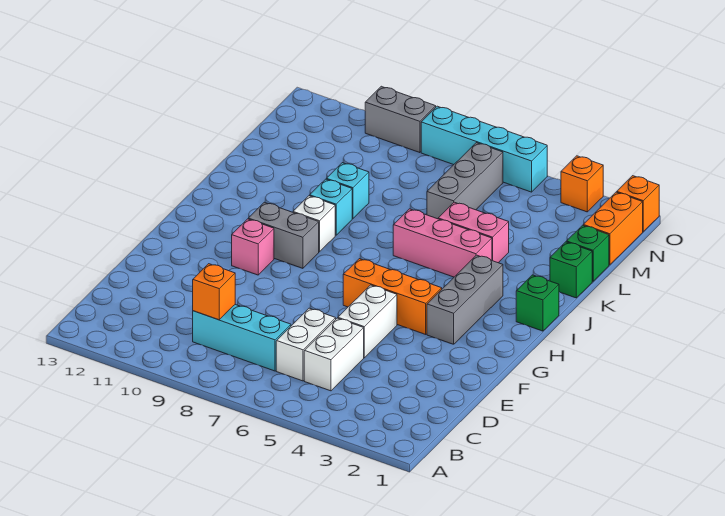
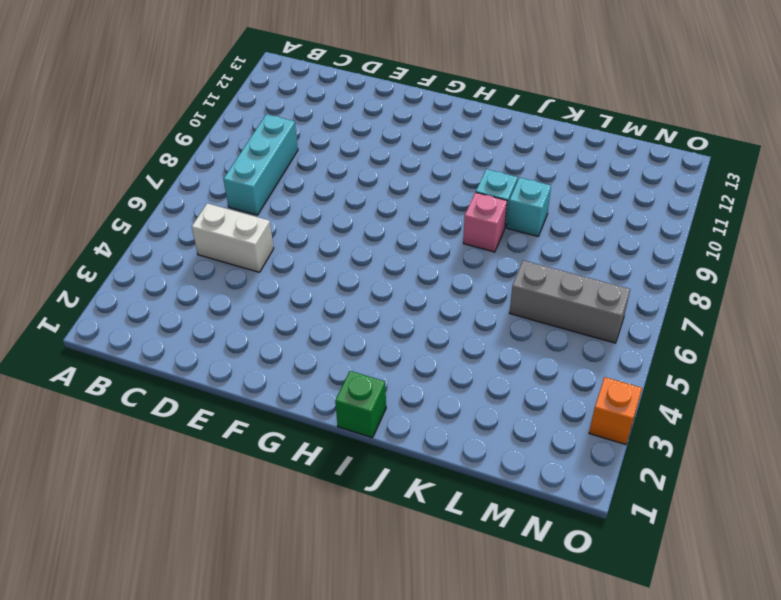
pink 1x1 brick [463,192,507,252] -> pink 1x1 brick moved to [232,219,274,275]
none -> white 1x2 brick [276,308,336,381]
none -> white 1x2 brick [338,285,397,358]
none -> grey 1x3 brick [427,255,503,344]

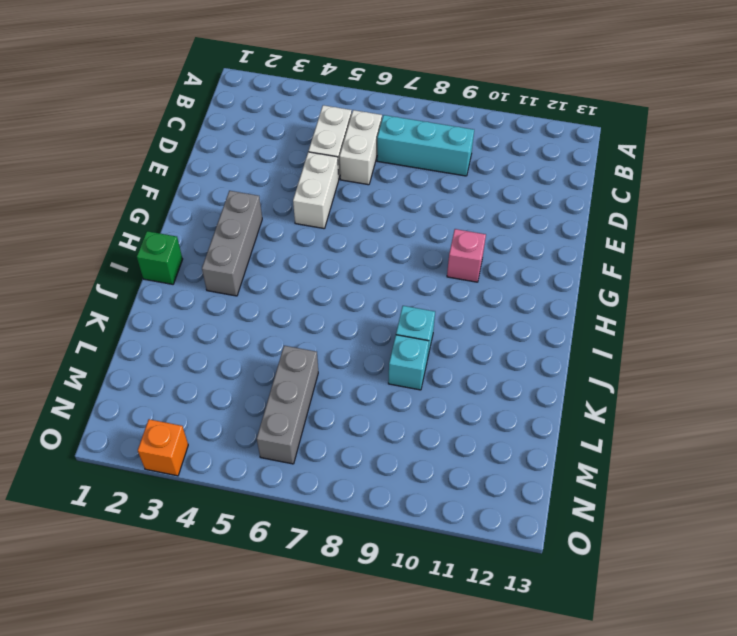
none -> orange 1x3 brick [343,259,442,334]
none -> grey 1x2 brick [248,202,319,268]
none -> white 1x1 brick [293,196,335,252]

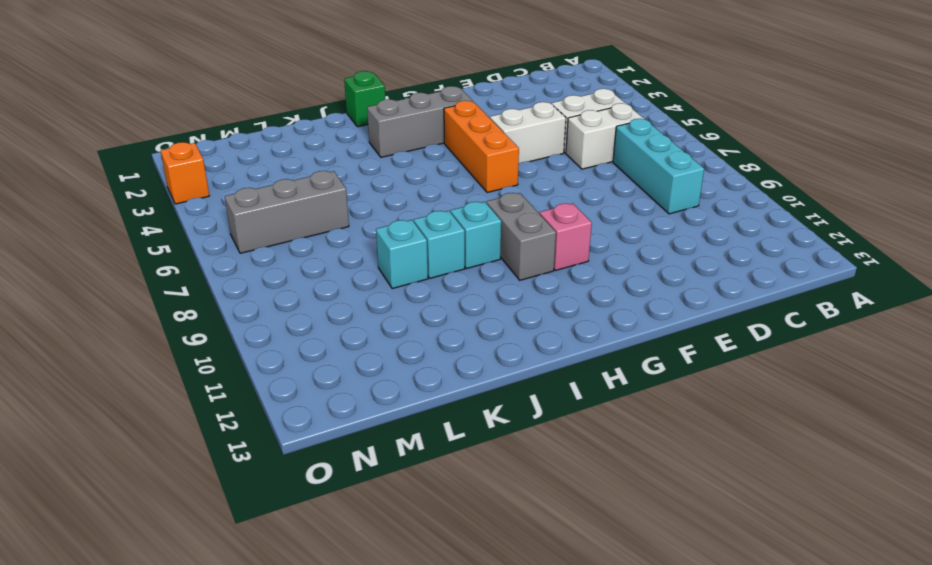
cyan 1x1 brick [451,202,501,269] -> white 1x1 brick [293,196,335,252]
none -> pink 1x3 brick [393,209,492,277]
none -> green 1x1 brick [550,242,592,298]
none -> pink 1x2 brick [438,202,509,263]

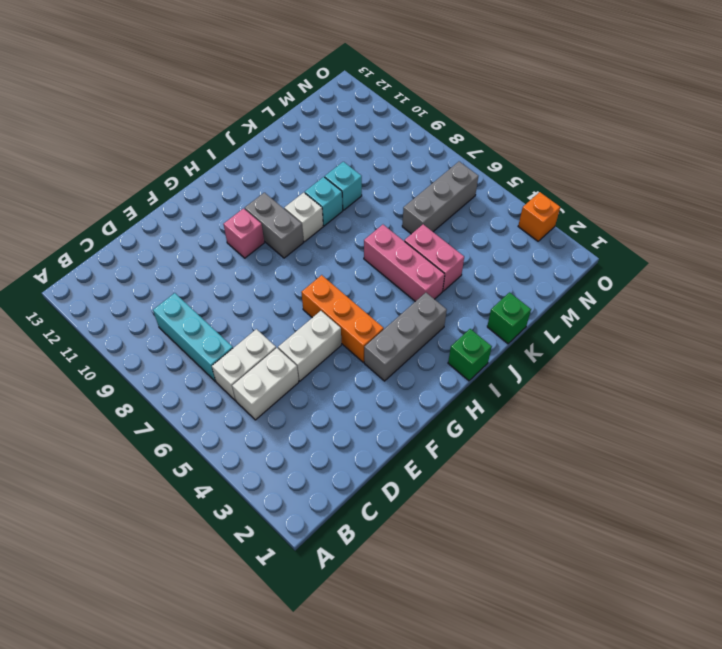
none -> green 1x1 brick [567,225,609,281]
none -> orange 1x2 brick [583,192,643,265]
none -> orange 1x1 brick [617,176,659,232]

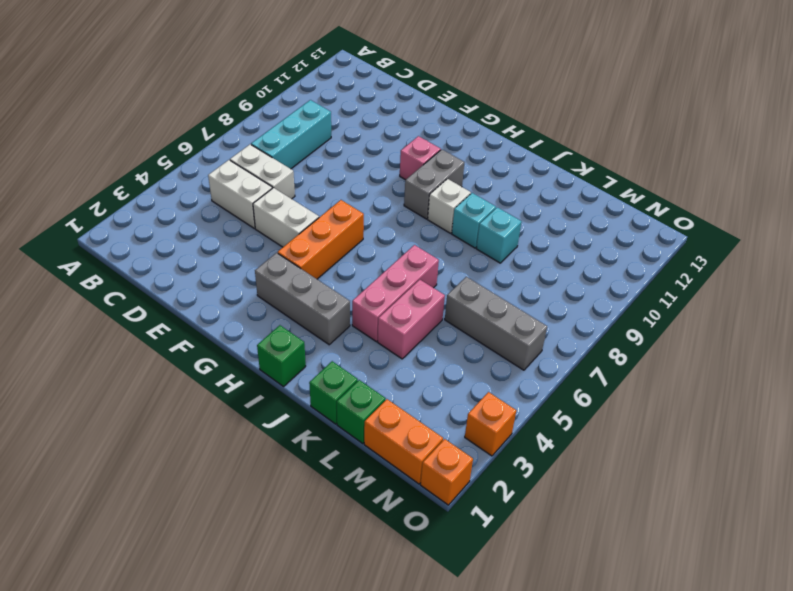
none -> cyan 1x4 brick [421,106,547,192]
none -> grey 1x2 brick [365,86,436,153]
none -> orange 1x1 brick [193,264,235,320]

